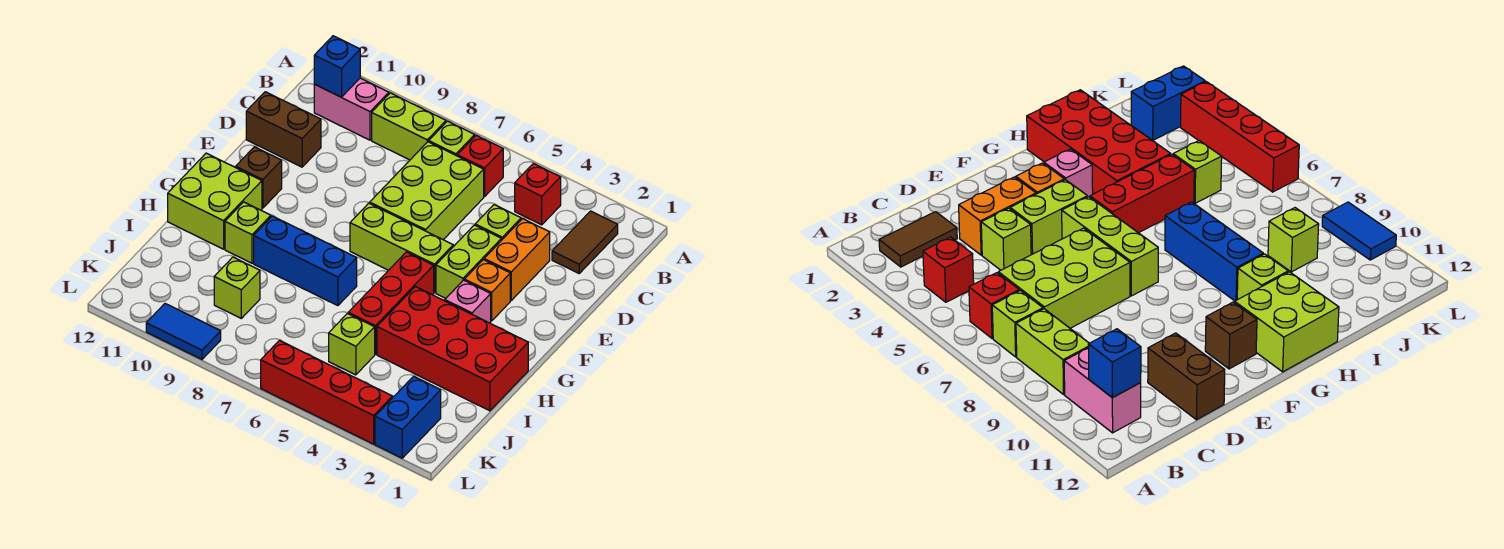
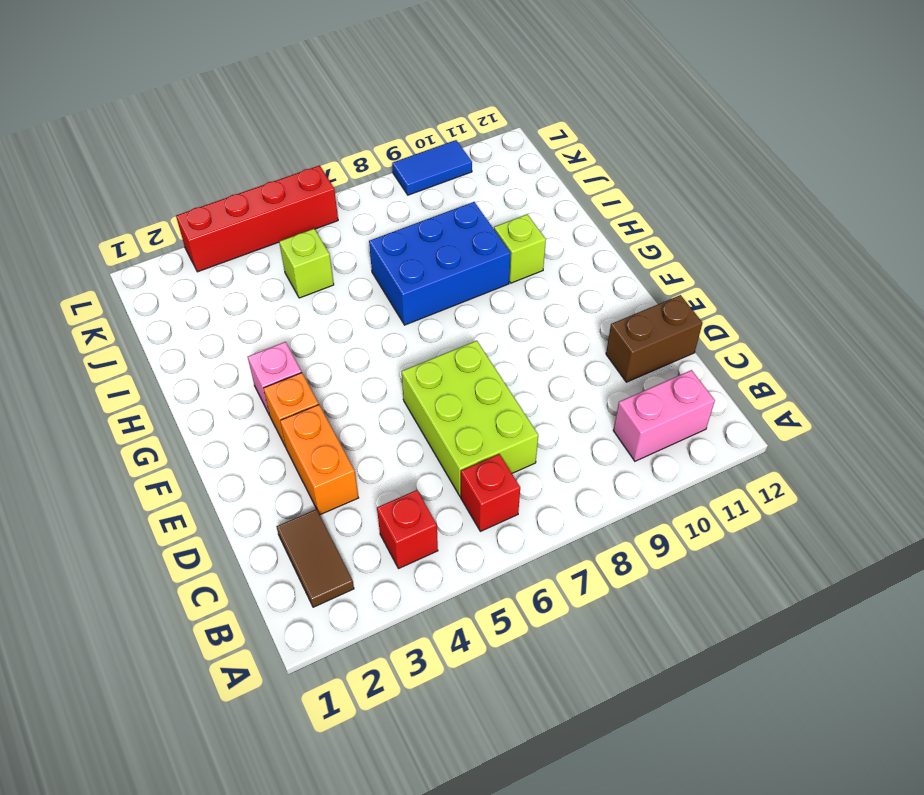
blue 2x3 brick [369,202,511,325] -> blue 1x3 brick [254,216,357,306]
none -> lime 1x1 brick [429,121,475,156]
none -> lime 1x2 brick [372,93,446,160]
none -> lime 1x1 brick [475,205,521,239]

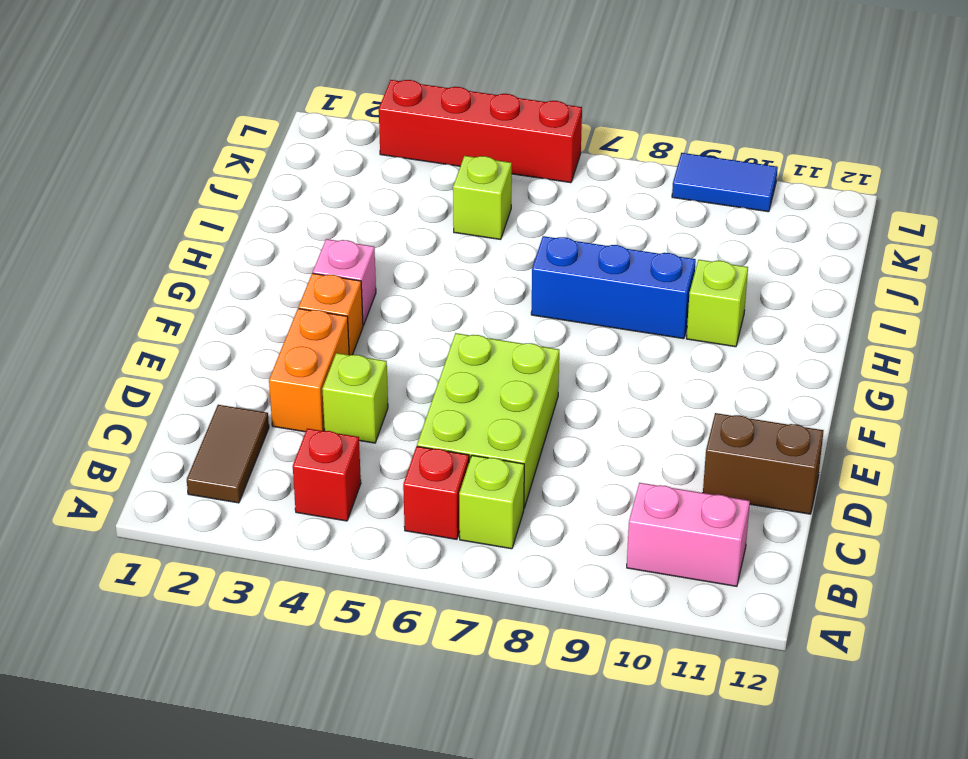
none -> lime 1x2 brick [372,93,446,160]
none -> lime 1x2 brick [436,225,502,298]
none -> lime 1x3 brick [350,203,453,293]

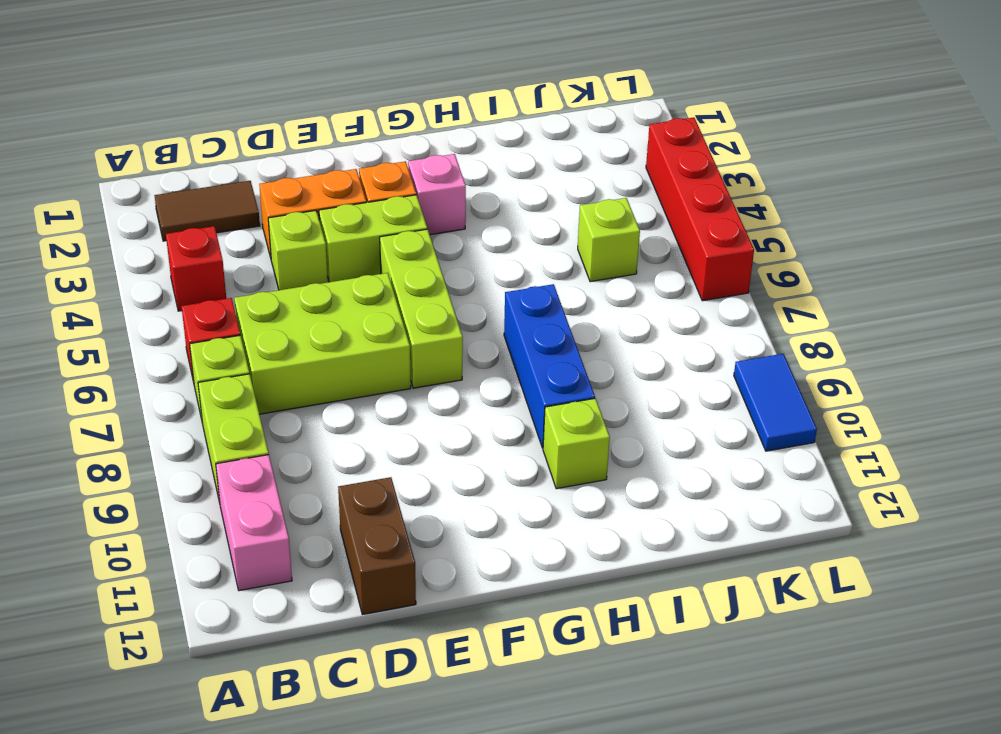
none -> brown 1x1 brick [236,147,282,208]
none -> red 1x3 brick [348,252,434,354]
none -> lime 2x2 brick [168,153,262,249]

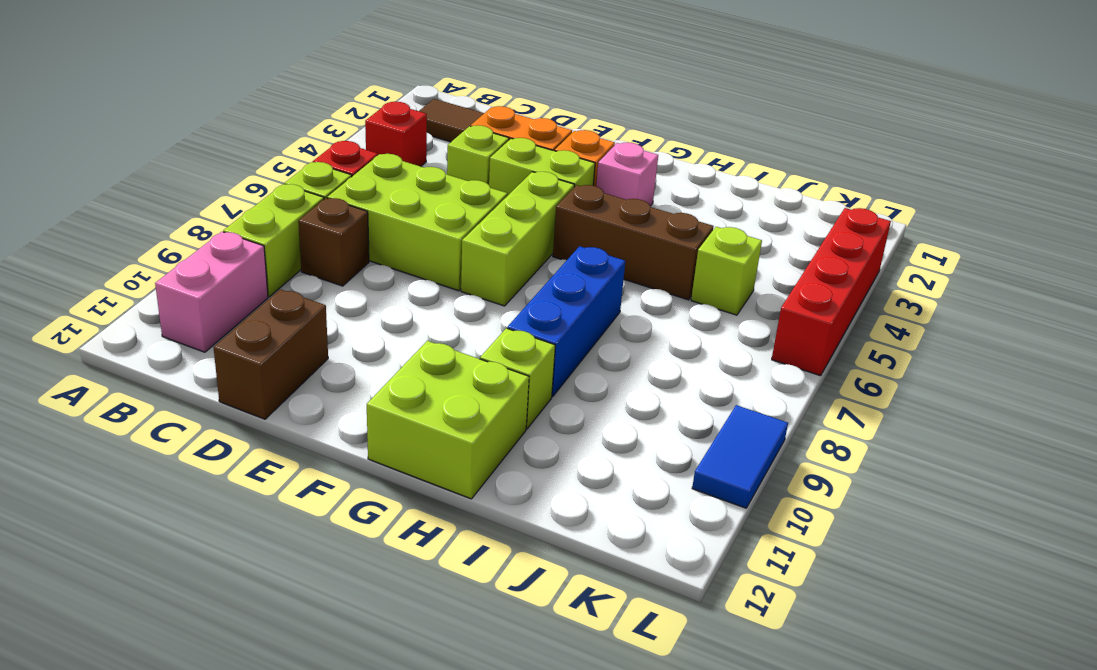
brown 1x1 brick [298,198,369,286] -> brown 1x1 brick moved to [236,147,282,208]
brown 1x3 brick [553,185,714,300] -> red 1x3 brick [348,252,434,354]
none -> red 2x4 brick [377,287,528,411]
none -> lime 1x1 brick [214,257,260,318]
none -> blue 1x2 brick [375,376,441,458]

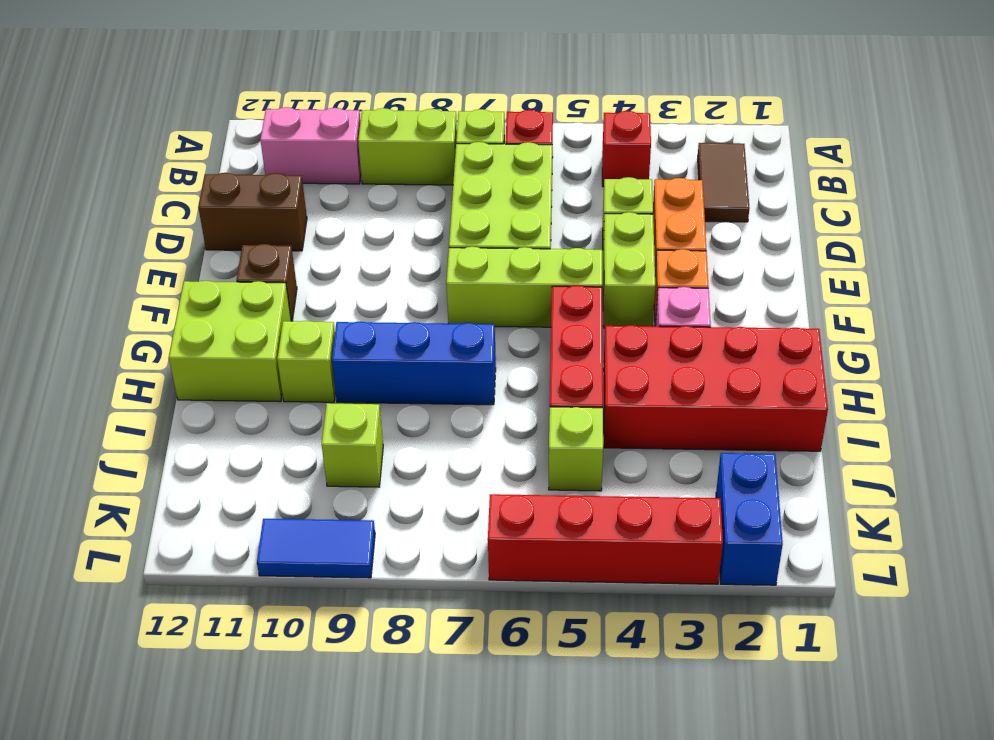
none -> blue 1x1 brick [314,36,360,97]

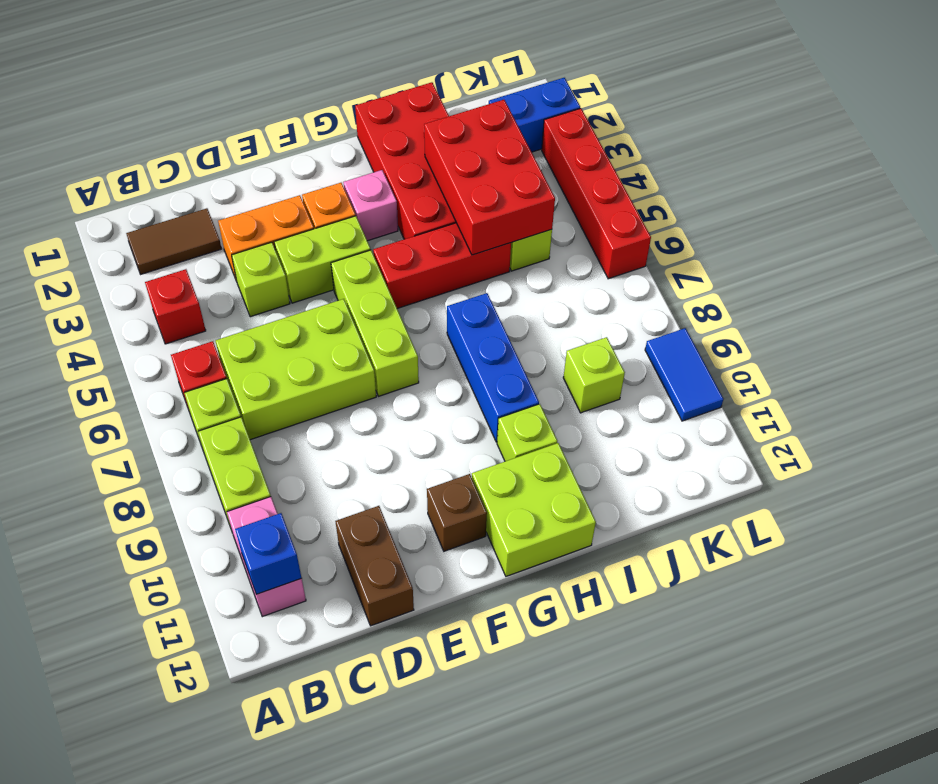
red 2x3 brick [424,100,555,255] -> none

